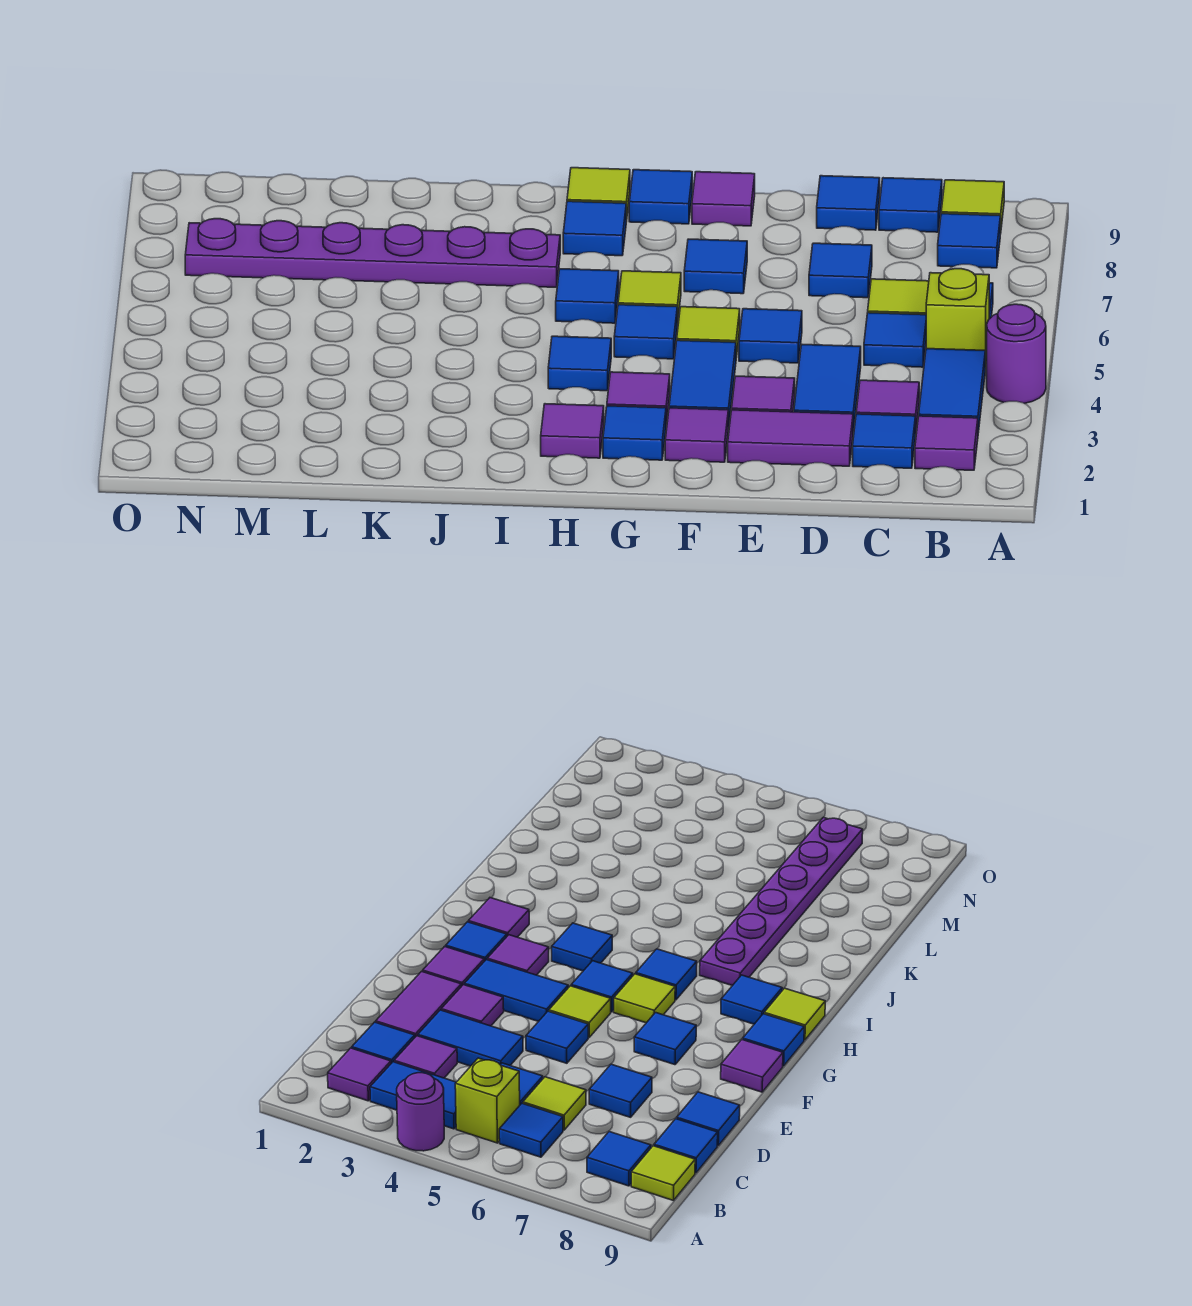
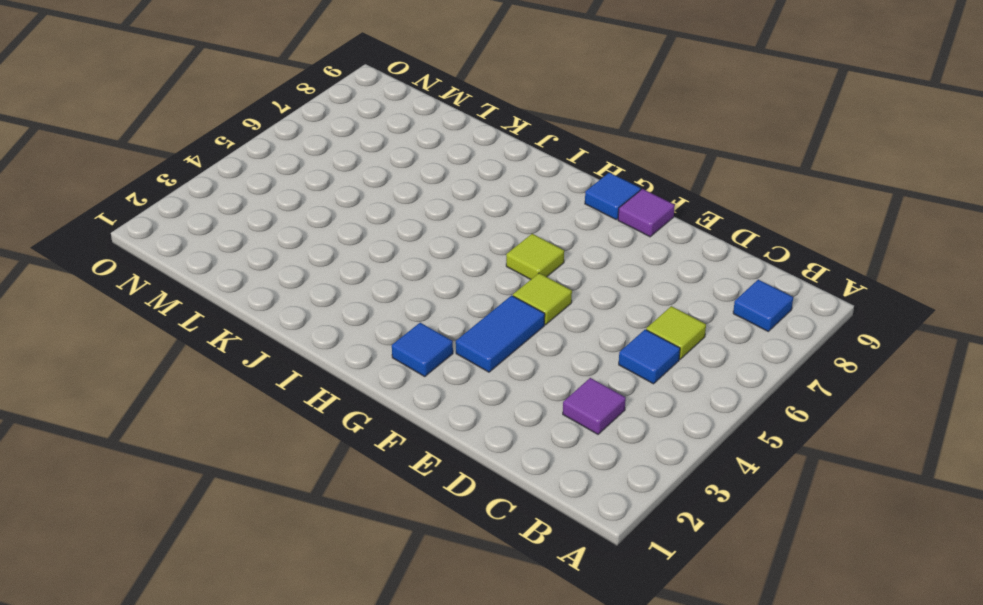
none -> purple 1x1 round brick [987,304,1046,403]
none -> purple 1x1 tile [915,416,978,470]
none -> blue 1x2 tile [919,349,985,433]
none -> lime 1x1 brick [926,269,989,369]

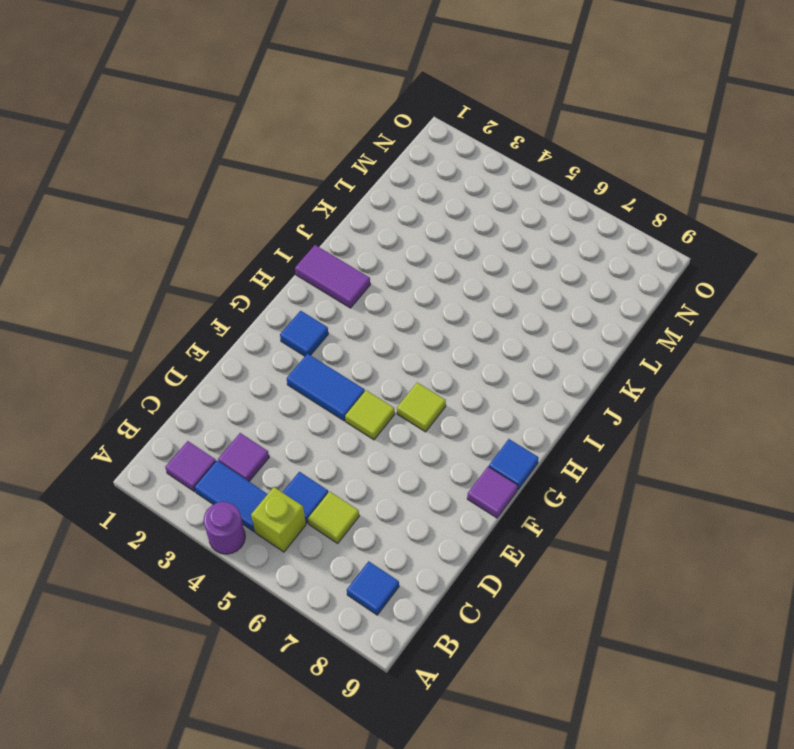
purple 1x2 tile [295,245,370,308] -> purple 1x2 tile turned to [728,410,853,466]
none -> blue 1x1 tile [499,1103,563,1157]
none -> lime 1x1 tile [941,180,1004,234]
none -> blue 1x1 tile [853,414,915,468]
none -> blue 1x1 tile [879,178,942,232]

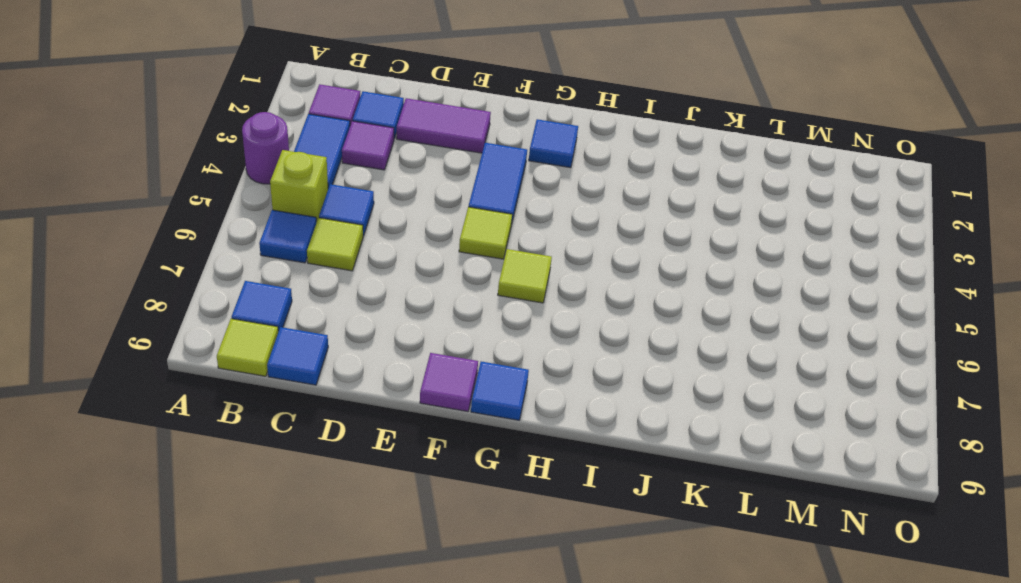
none -> blue 1x2 tile [794,345,861,431]
none -> blue 1x1 tile [809,243,872,298]
none -> blue 1x1 tile [817,176,880,230]
none -> purple 1x1 tile [732,376,795,412]

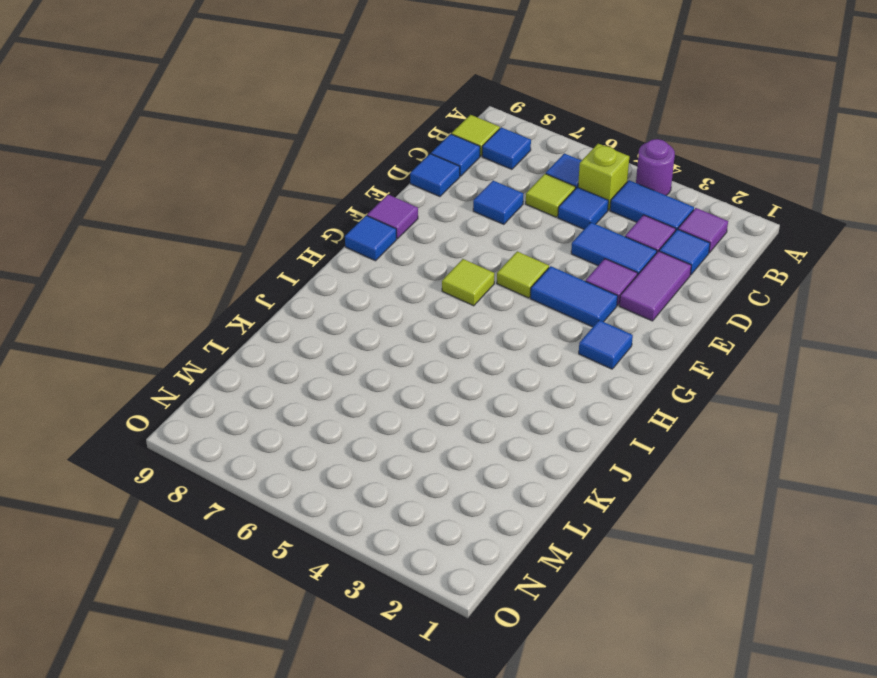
none -> blue 1x1 tile [739,309,802,363]
none -> purple 1x1 tile [665,408,728,462]
none -> blue 1x1 tile [684,239,747,294]
none -> purple 1x1 tile [607,372,670,424]

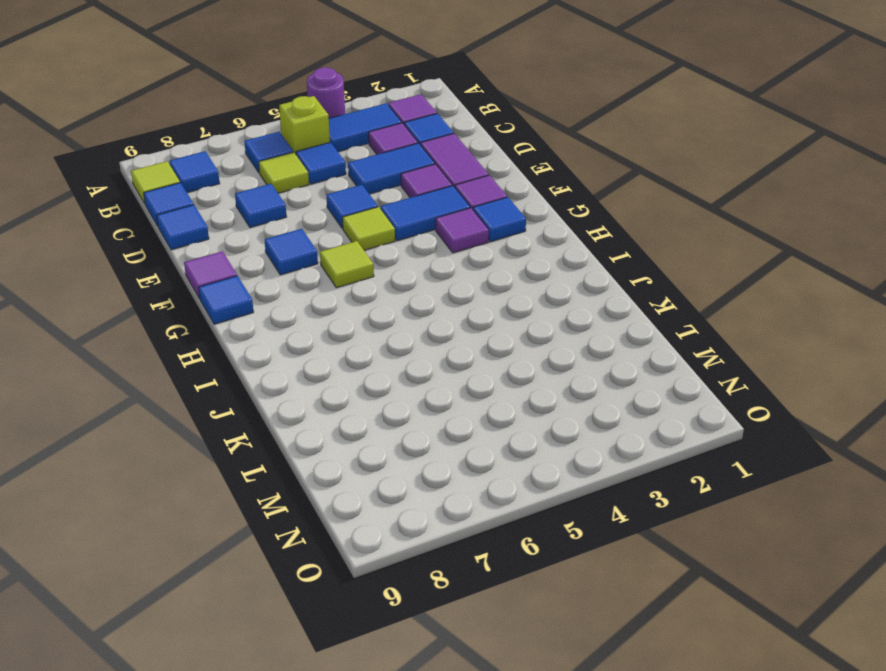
none -> blue 1x1 tile [614,305,677,359]
none -> purple 1x1 tile [541,404,604,458]
none -> blue 1x1 tile [548,336,611,391]
none -> blue 1x1 tile [556,269,619,323]

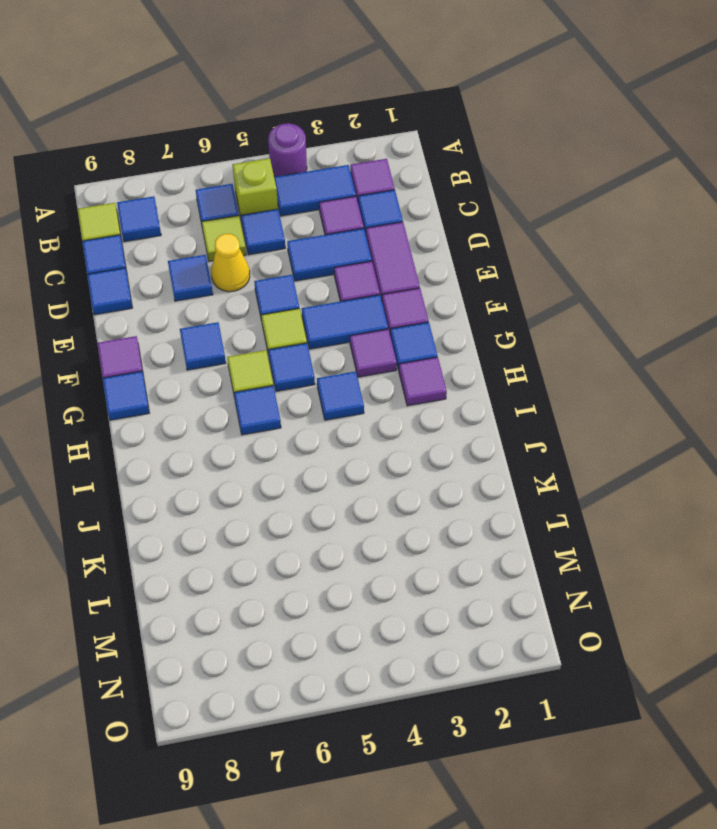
yellow 1x1 cone [211,234,250,292] -> none
none -> blue 1x1 tile [563,201,626,256]
none -> lime 1x1 tile [567,168,630,222]
none -> purple 1x6 plate [185,219,560,287]

